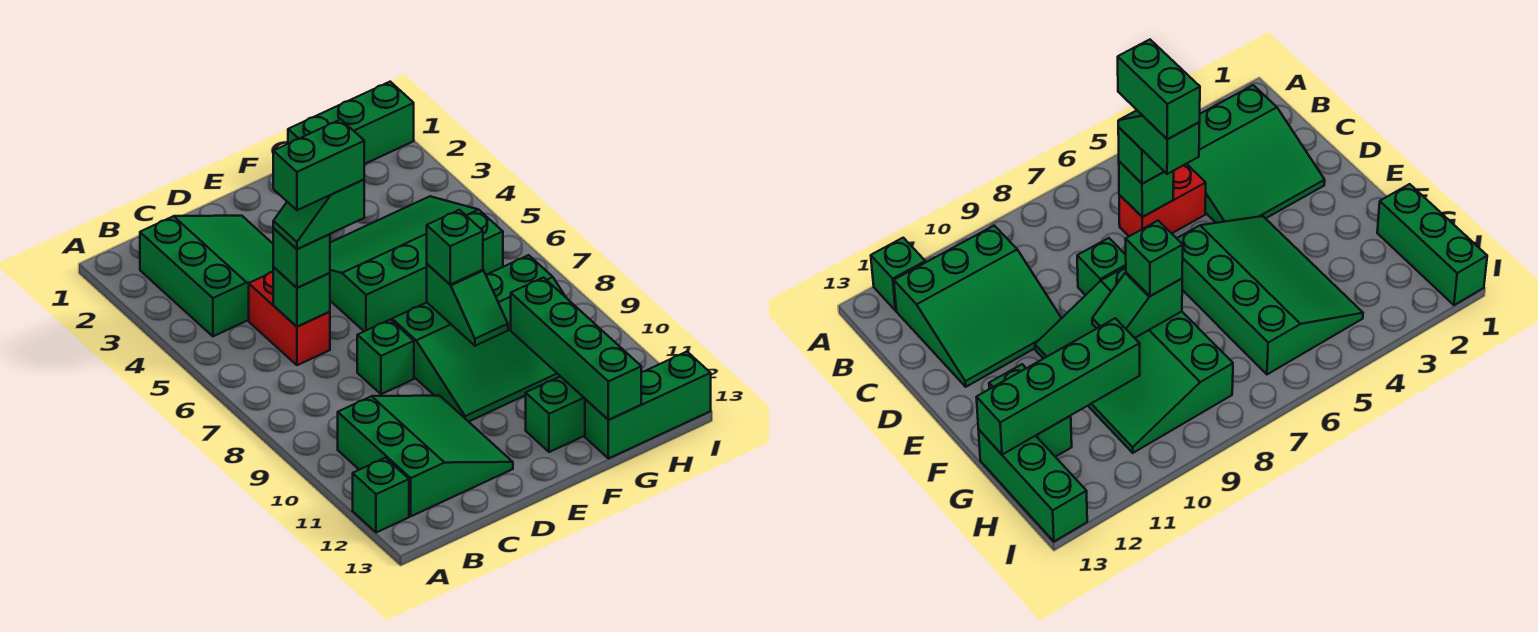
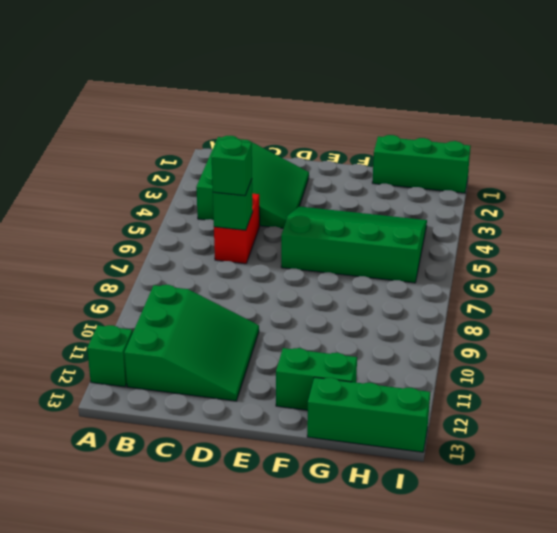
none -> green 1x1 brick [357,319,414,394]
none -> green 3x4 slope [392,255,566,422]
none -> green 1x2 slope [427,264,508,346]

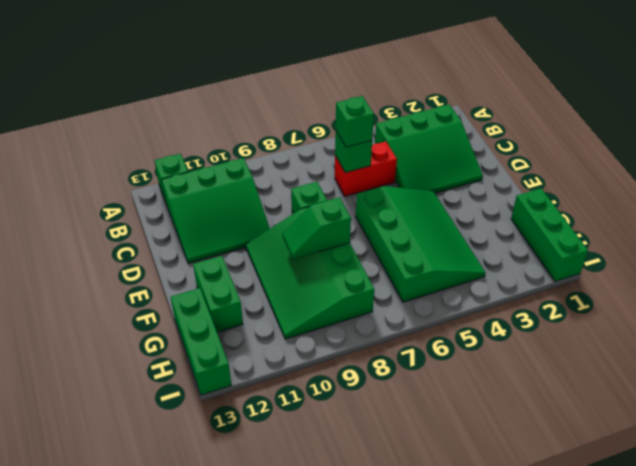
none -> green 1x4 brick [511,277,641,420]
none -> green 1x1 brick [427,210,483,284]
none -> green 1x2 slope [273,180,364,249]

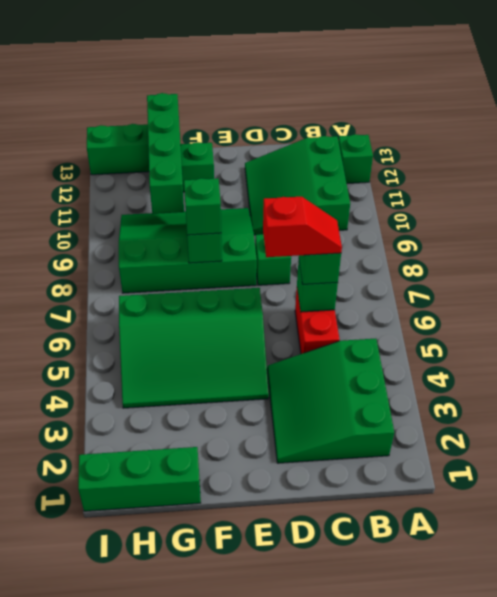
red 1x2 slope [263,197,342,257] -> green 1x2 slope [273,180,364,249]
none -> green 1x2 brick [273,119,364,210]

